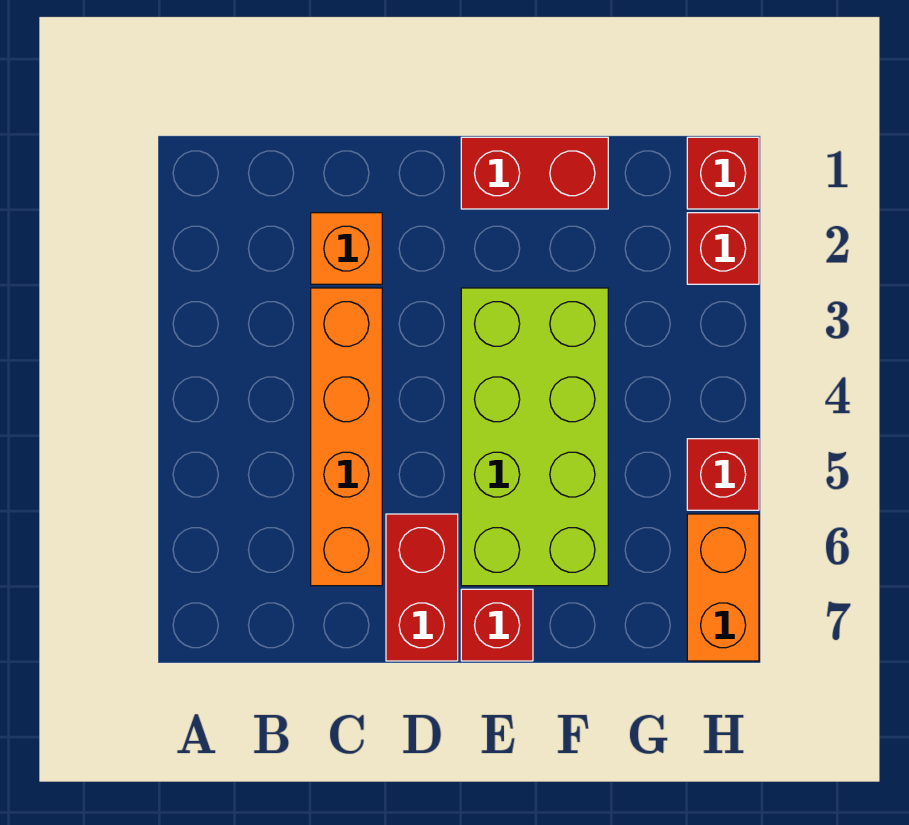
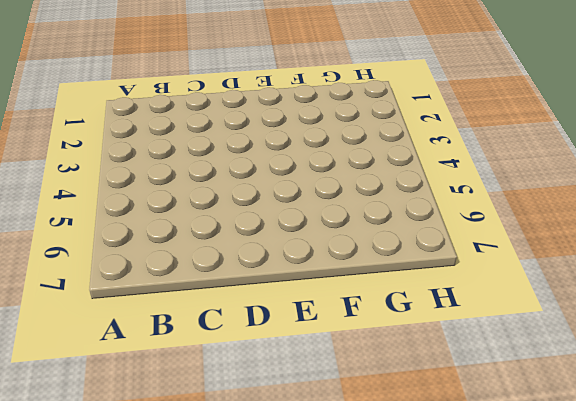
none -> orange 1x1 brick [311,213,382,284]
none -> orange 1x4 brick [311,288,382,586]

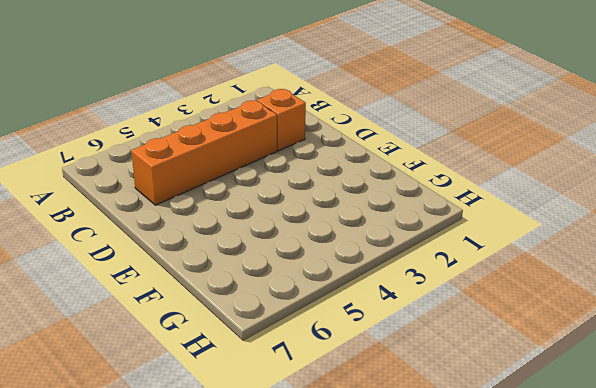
none -> red 1x2 brick [386,514,458,661]
none -> red 1x2 brick [461,137,608,209]

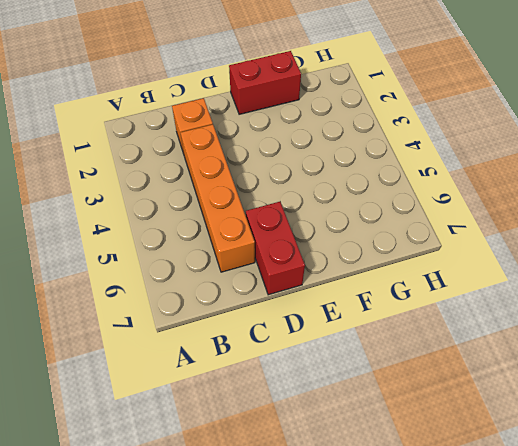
none -> lime 2x4 brick [461,288,608,586]
none -> red 1x1 brick [461,589,533,661]

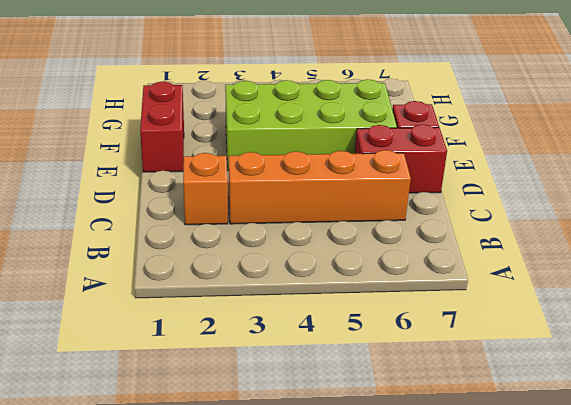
none -> red 1x1 brick [687,137,759,209]
none -> red 1x1 brick [687,213,759,284]

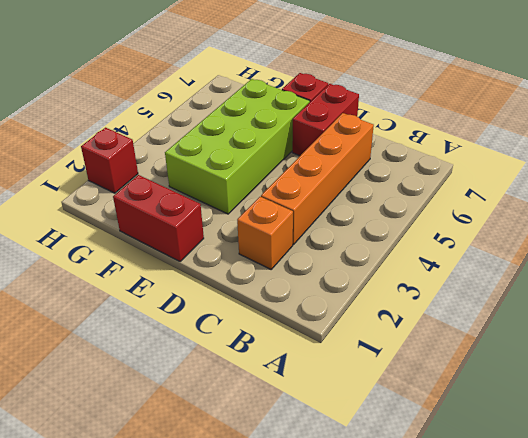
none -> red 1x1 brick [687,137,759,209]
none -> red 1x1 brick [687,439,759,510]

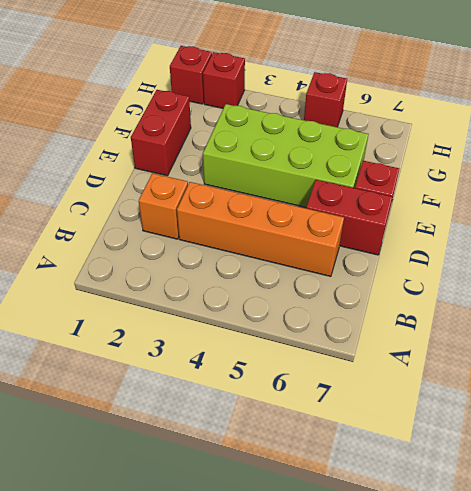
none -> orange 1x2 brick [687,514,759,661]

